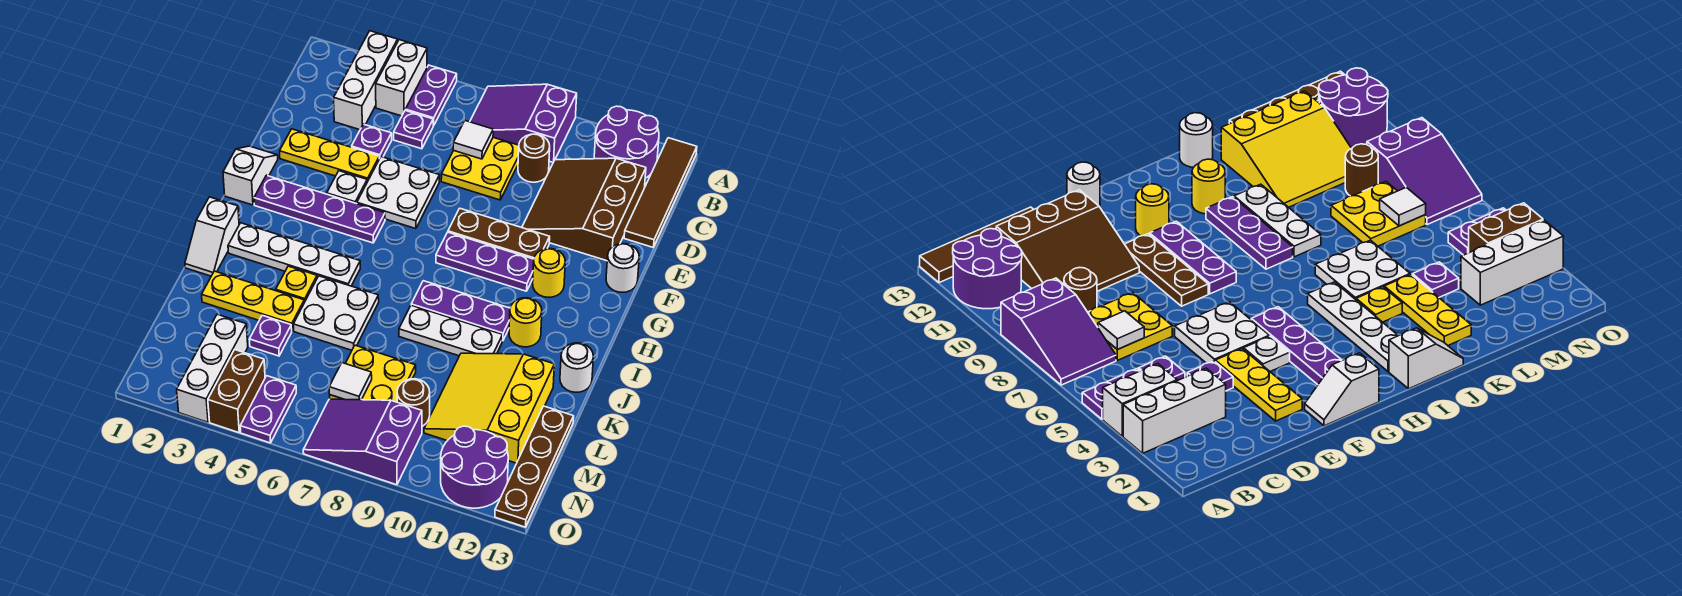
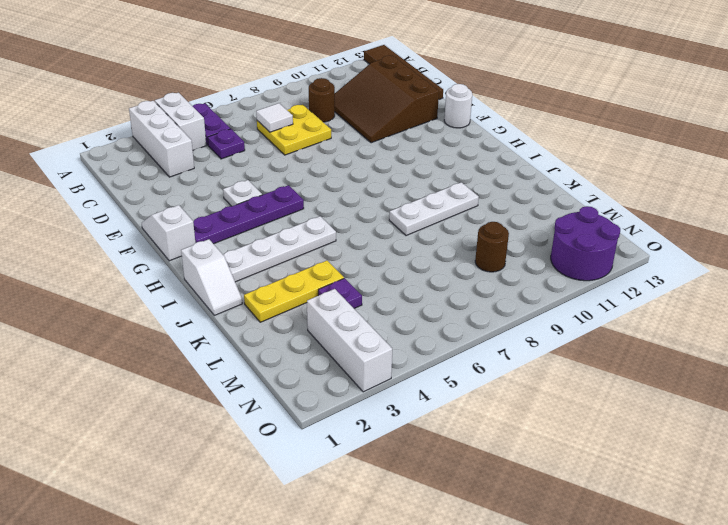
none -> purple 2x3 slope [470,84,577,162]
none -> purple 2x2 round brick [594,106,659,178]
none -> purple 1x1 plate [352,124,392,159]
none -> yellow 1x3 plate [280,129,379,182]

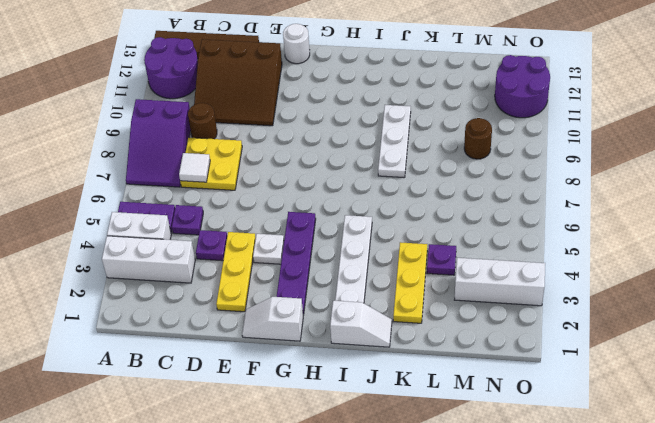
none -> white 2x2 plate [357,157,440,229]
none -> brown 1x3 plate [448,208,550,259]
none -> purple 1x3 plate [436,232,534,291]
none -> yellow 1x1 round brick [533,249,565,297]

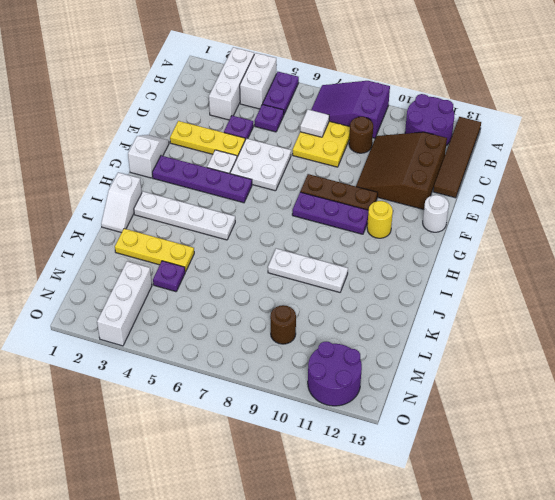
none -> purple 1x3 plate [411,281,510,341]
none -> yellow 1x1 round brick [509,298,542,347]
none -> yellow 1x1 plate [276,266,317,302]
none -> white 2x2 plate [293,276,379,350]

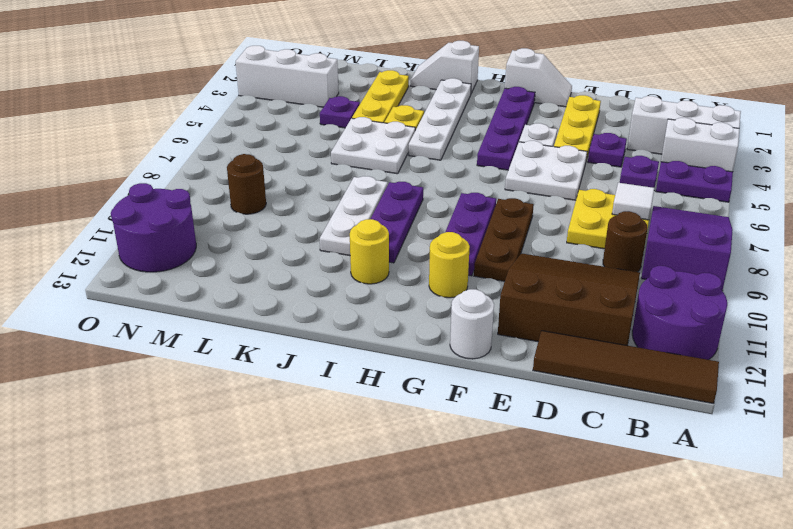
none -> white 1x1 round brick [560,343,593,392]
none -> yellow 3x3 slope [424,353,554,463]
none -> yellow 2x2 plate [330,345,416,402]
none -> brown 1x4 plate [495,406,574,527]

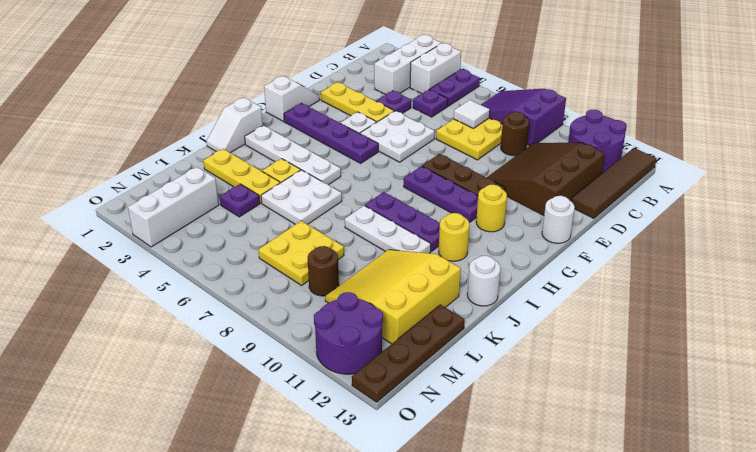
none -> brown 1x2 brick [208,350,265,433]
none -> purple 1x2 plate [240,376,296,443]
none -> purple 2x3 slope [303,399,422,485]
none -> white 1x1 tile [329,363,372,400]

